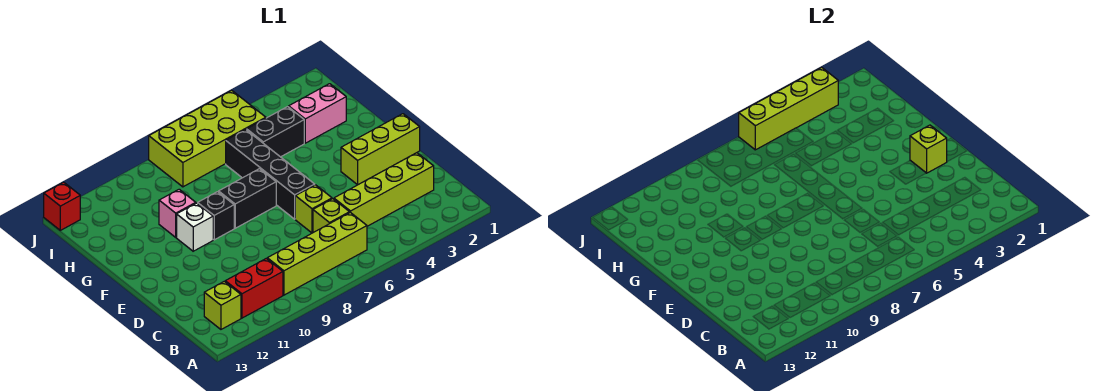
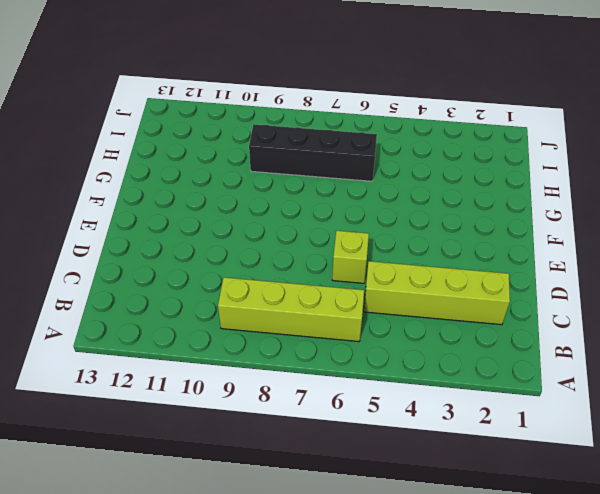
black 1x4 brick [249,124,377,181] -> black 1x4 brick turned to [226,130,315,219]
none -> red 1x2 brick [225,258,283,318]
none -> lime 1x1 brick [204,281,241,329]
none -> lime 1x1 brick [313,199,350,233]

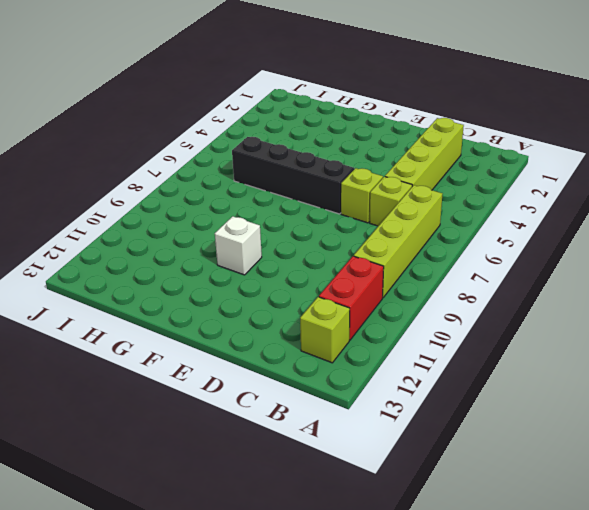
none -> lime 1x3 brick [341,114,420,185]
none -> black 1x2 brick [219,169,276,228]
none -> black 1x1 brick [198,192,234,240]

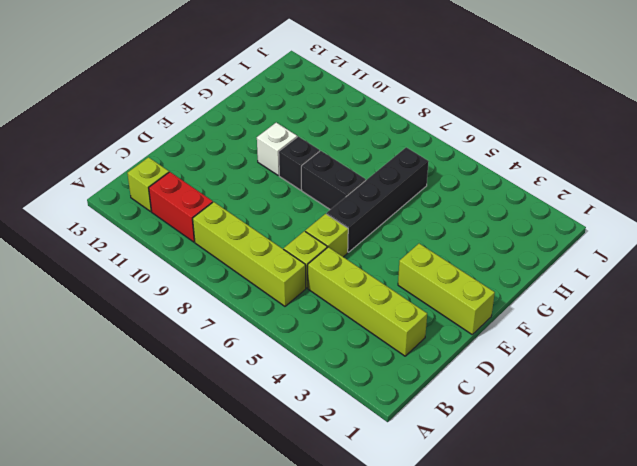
none -> pink 1x1 brick [159,189,196,237]
none -> pink 1x2 brick [289,84,346,143]
none -> black 1x2 brick [247,107,304,157]

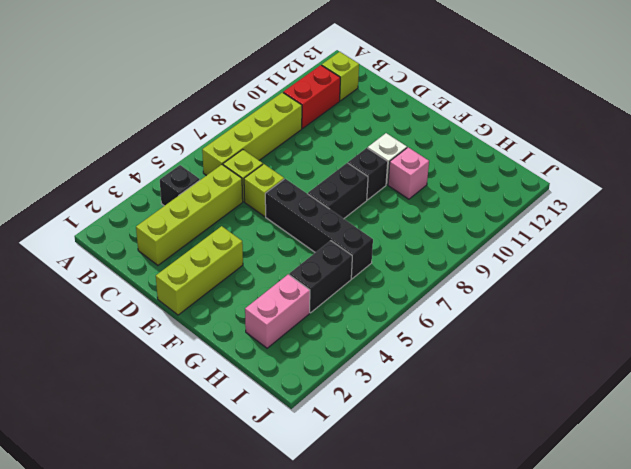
black 1x1 brick [160,165,200,206] -> none
none -> lime 2x4 brick [149,90,266,187]
none -> red 1x1 brick [44,182,80,230]
none -> lime 1x1 brick [910,125,947,173]

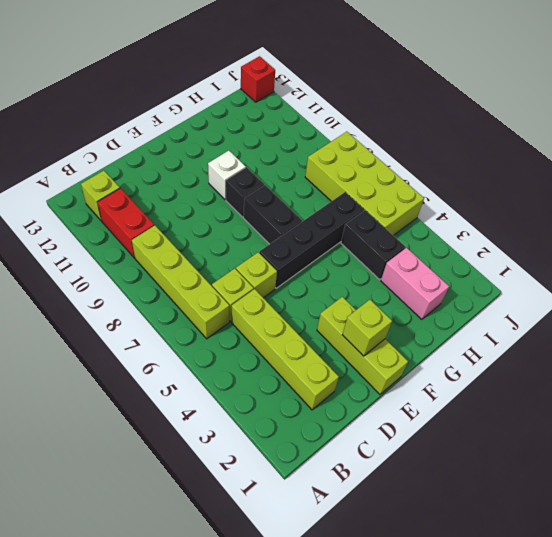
none -> pink 1x1 brick [159,189,196,237]
none -> lime 1x4 brick [739,67,838,150]

